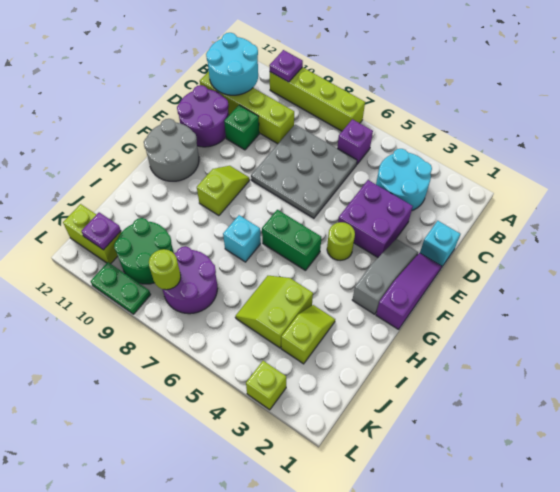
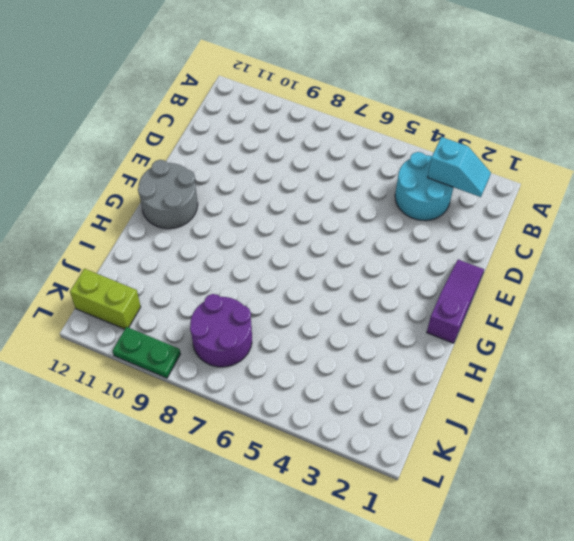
cyan 1x2 slope [427,137,491,197] -> none
none -> lime 1x4 brick [270,67,365,131]
none -> purple 1x1 brick [337,119,373,164]
none -> grey 3x3 plate [251,125,357,218]

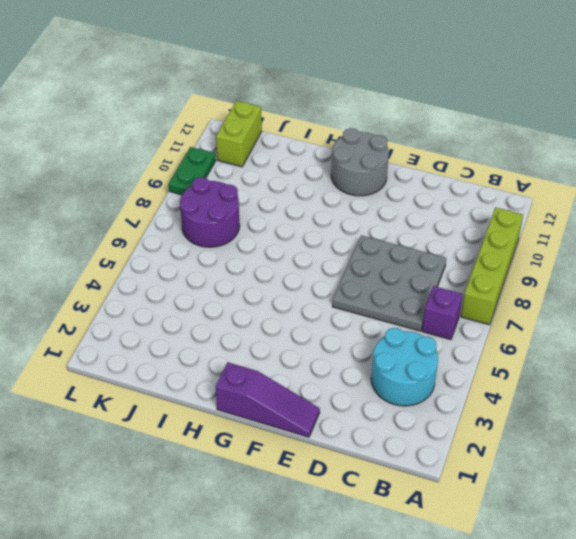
none -> lime 1x4 brick [200,71,294,144]
none -> cyan 1x1 brick [420,221,460,266]
none -> purple 2x2 brick [338,180,413,257]

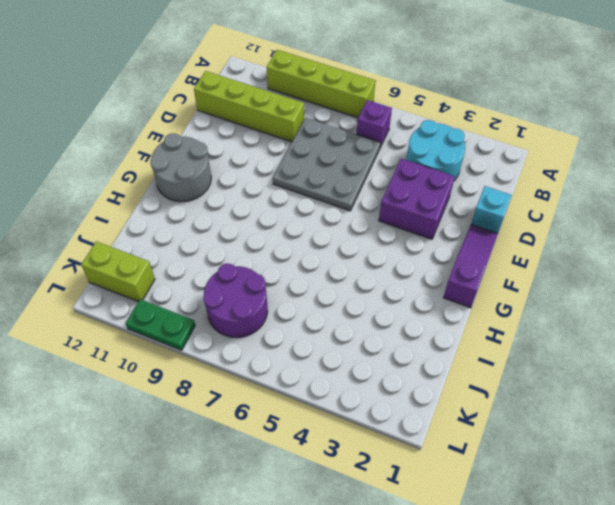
none -> green 1x1 brick [224,105,259,150]
none -> purple 2x2 round brick [177,85,229,147]
none -> grey 1x3 slope [352,239,418,314]

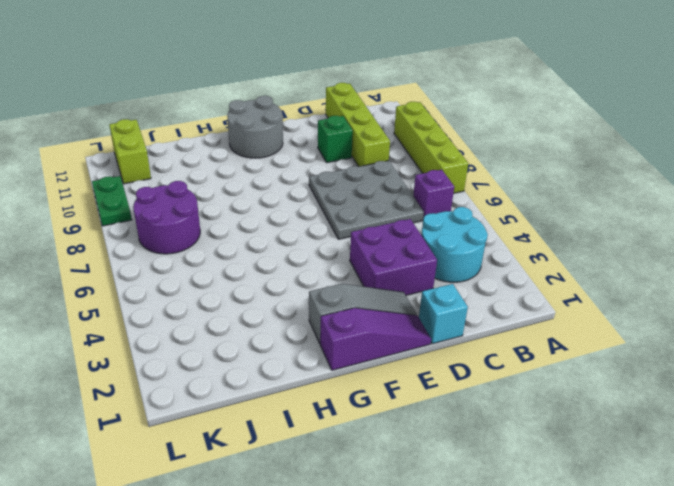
none -> purple 2x2 round brick [177,85,229,147]
none -> lime 1x1 round brick [327,222,355,261]
none -> lime 1x2 slope [197,166,250,216]

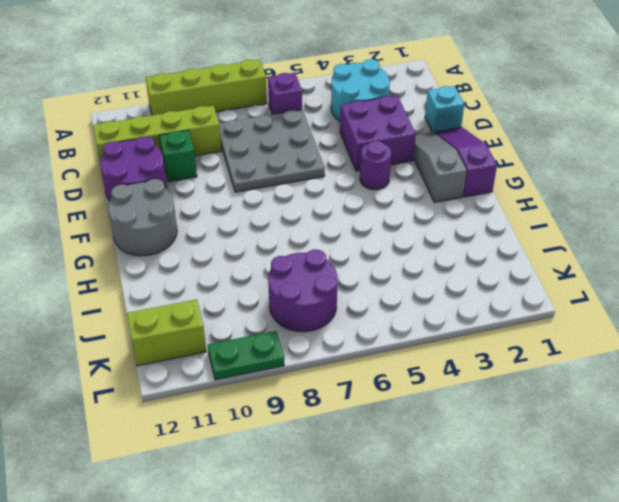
purple 1x1 round brick [360,141,391,190] -> lime 1x1 round brick [327,222,355,261]
none -> lime 1x2 slope [197,166,250,216]
none -> green 1x2 brick [262,210,321,271]
none -> cyan 1x1 brick [223,215,261,262]

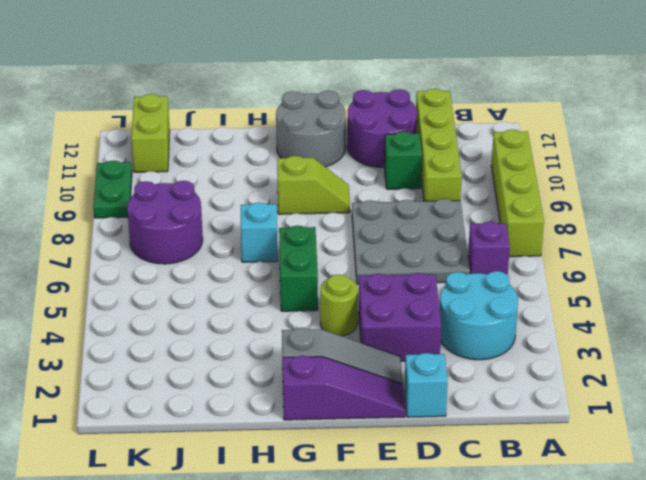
none -> lime 1x2 slope [281,305,335,364]
none -> lime 2x2 slope [235,276,313,348]
none -> green 2x2 round brick [114,218,174,284]

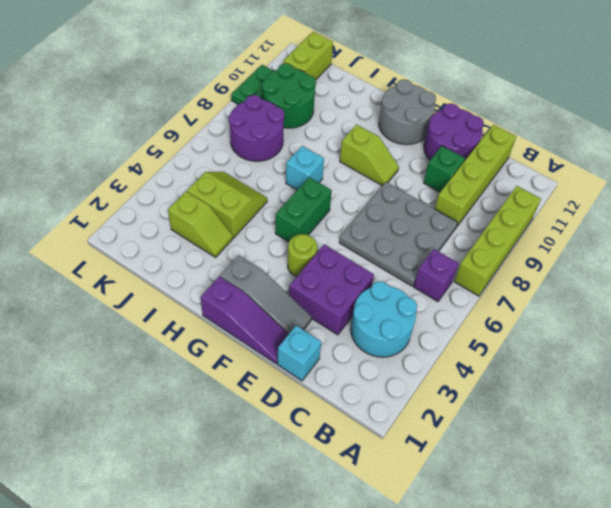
none -> lime 1x1 brick [246,361,286,410]
none -> purple 1x1 plate [269,50,303,82]
none -> cyan 2x2 round brick [206,33,258,95]

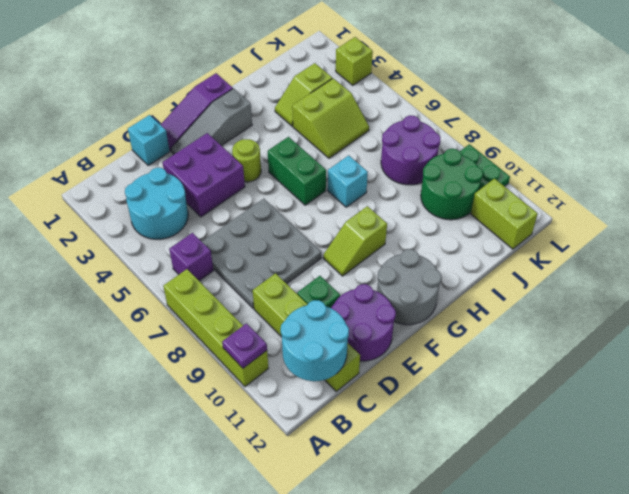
none -> lime 1x1 round brick [149,249,181,290]
none -> purple 1x1 plate [82,212,121,250]

